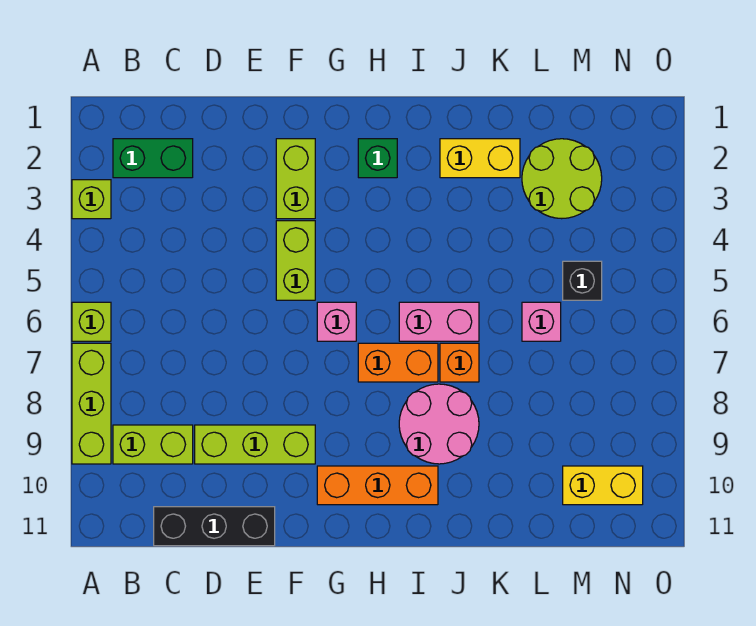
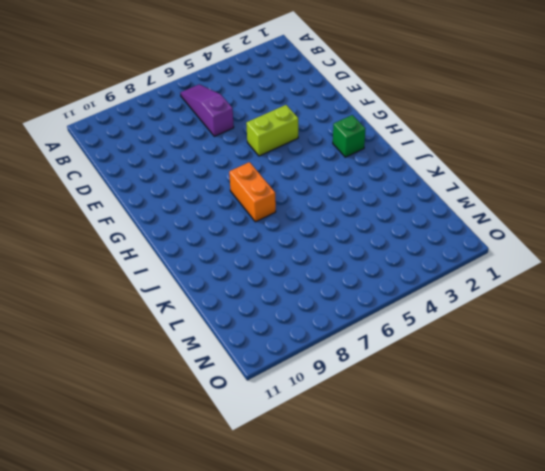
purple 1x3 slope [180,84,234,136] -> none
none -> lime 1x1 brick [72,180,111,219]
none -> lime 1x1 brick [72,302,111,341]
none -> lime 1x3 brick [72,343,111,464]

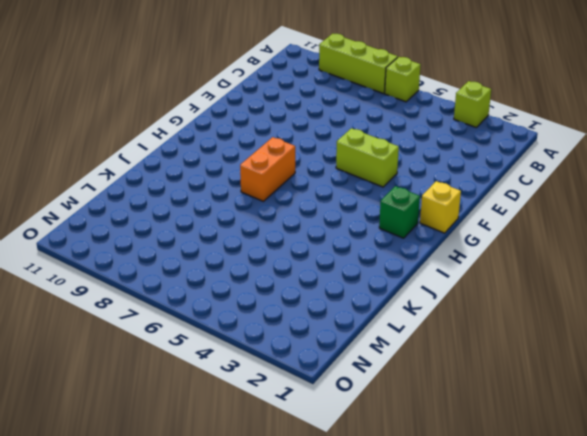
yellow 1x1 brick [420,181,461,233] -> none
none -> green 1x2 brick [113,139,193,178]
none -> lime 1x2 brick [113,425,193,464]
none -> black 1x3 brick [154,507,275,546]

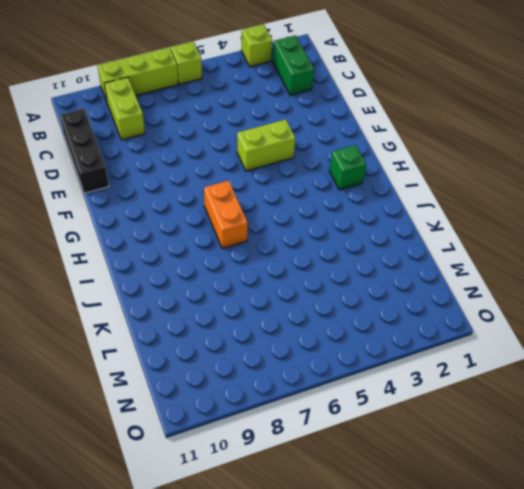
none -> lime 1x3 brick [195,425,315,464]
none -> lime 1x2 brick [276,139,315,219]
none -> pink 1x1 brick [317,302,356,341]

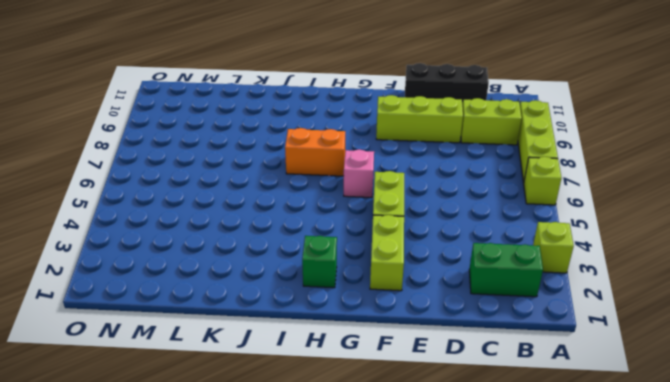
none -> orange 1x3 brick [317,466,438,505]
none -> pink 1x2 brick [399,302,479,341]
none -> pink 2x2 round brick [399,384,479,464]

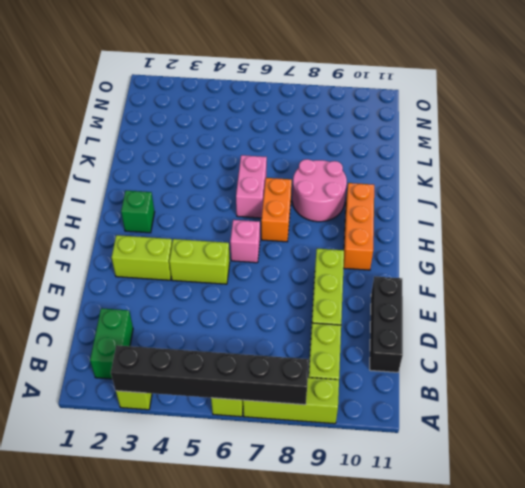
black 1x6 brick [111,345,309,405] -> none
none -> yellow 1x2 brick [440,139,520,178]
none -> orange 1x1 brick [440,343,479,382]
none -> lime 2x2 round brick [522,139,602,219]

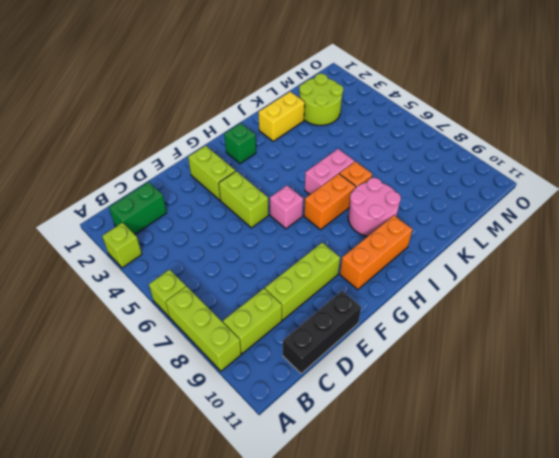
none -> pink 1x1 brick [522,302,561,341]
none -> black 1x1 brick [563,261,602,300]
none -> yellow 1x2 brick [563,466,643,505]

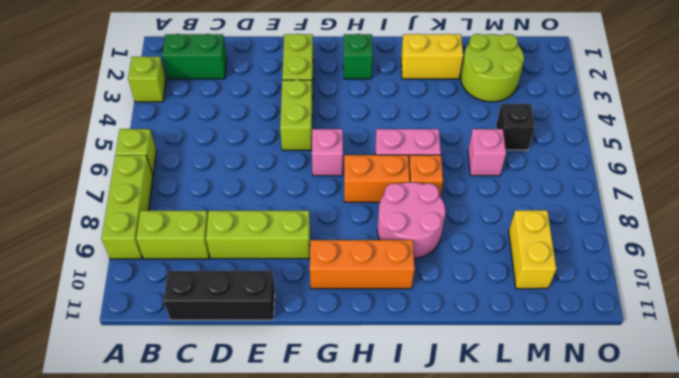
yellow 1x2 brick [509,210,556,289] -> yellow 1x2 brick turned to [563,466,643,505]

